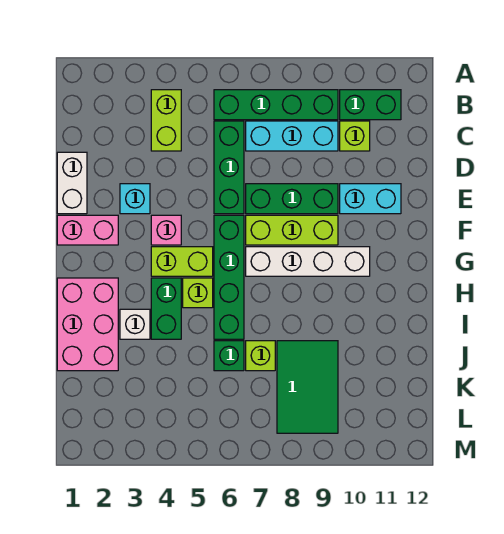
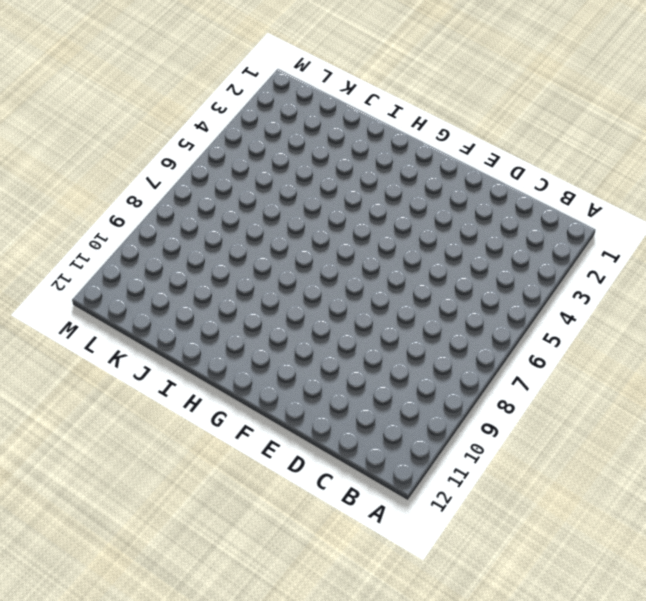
none -> lime 1x2 brick [151,90,181,151]
none -> green 1x4 brick [214,90,338,120]
none -> green 1x2 brick [340,90,401,120]

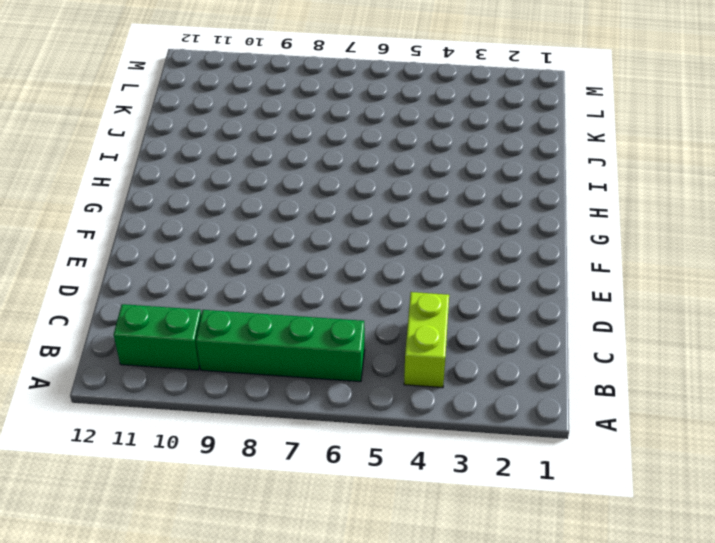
none -> green 1x3 brick [214,121,244,214]
none -> cyan 1x3 brick [246,121,338,151]
none -> lime 1x1 brick [340,121,370,151]

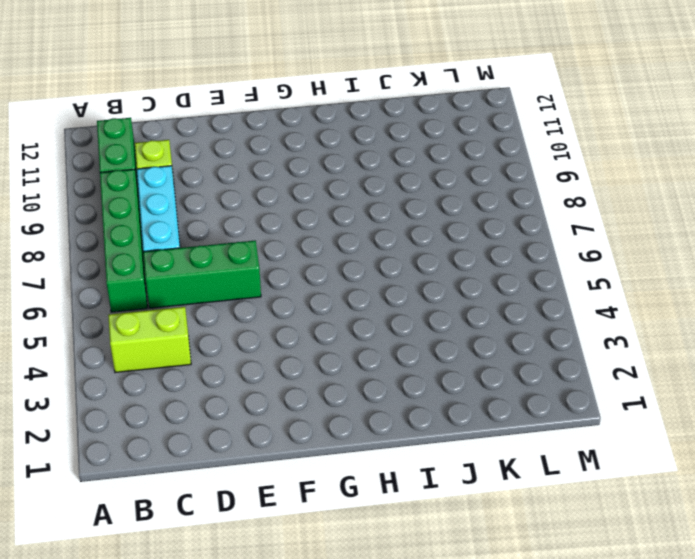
none -> white 1x2 brick [57,152,87,214]
none -> cyan 1x1 brick [120,184,150,214]
none -> green 1x3 brick [246,184,338,214]

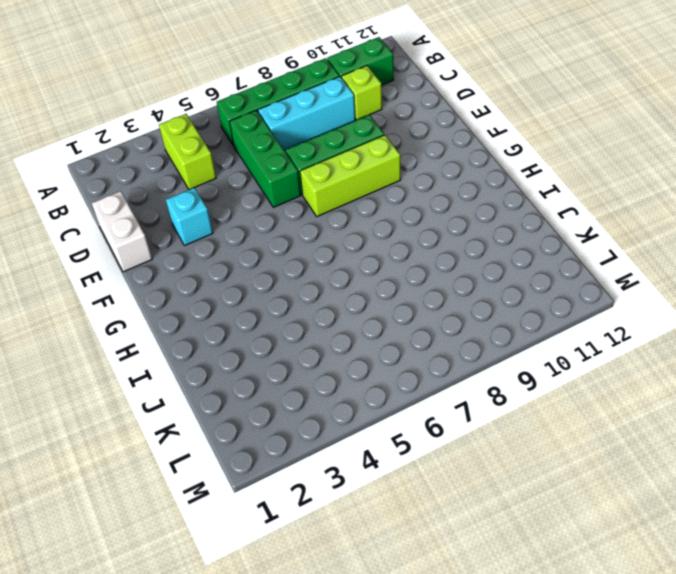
none -> cyan 1x2 brick [340,184,401,214]
none -> pink 1x2 brick [57,215,118,245]
none -> pink 1x1 brick [151,215,181,245]

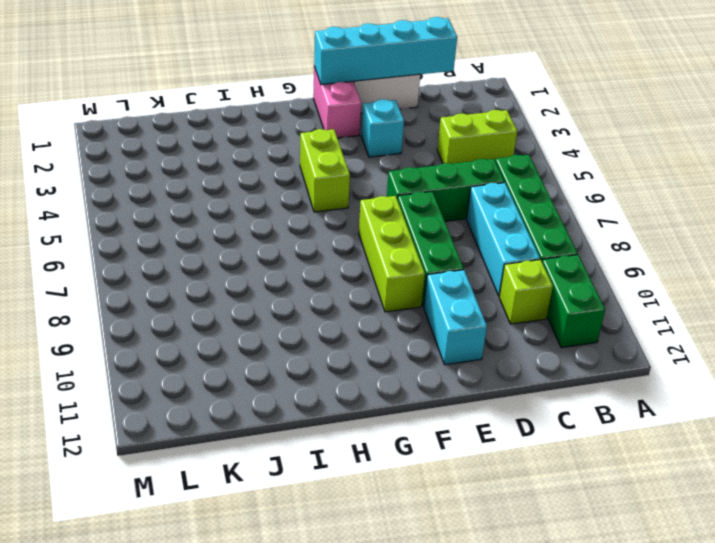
cyan 1x4 brick [314,17,457,85] -> none
none -> pink 1x1 brick [151,215,181,245]
none -> green 1x4 brick [214,215,244,339]
none -> white 1x4 brick [246,247,370,276]

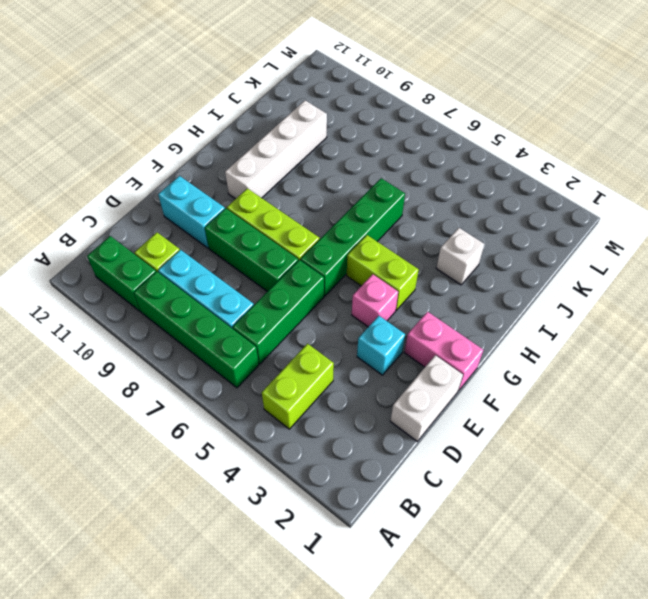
white 1x4 brick [225,100,327,199] -> white 1x4 brick turned to [246,247,370,276]
none -> pink 2x3 brick [57,278,118,371]
none -> green 1x2 brick [151,278,181,339]
none -> lime 1x1 brick [183,278,213,308]

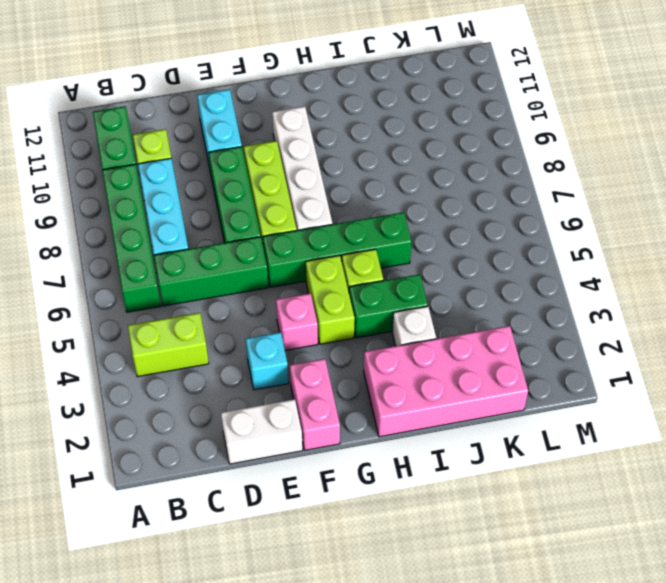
pink 2x4 brick [364,326,528,437] -> pink 2x3 brick [57,278,118,371]
none -> green 1x1 brick [214,341,244,371]
none -> lime 1x1 brick [246,341,275,371]
none -> green 2x3 tile [277,341,338,433]

